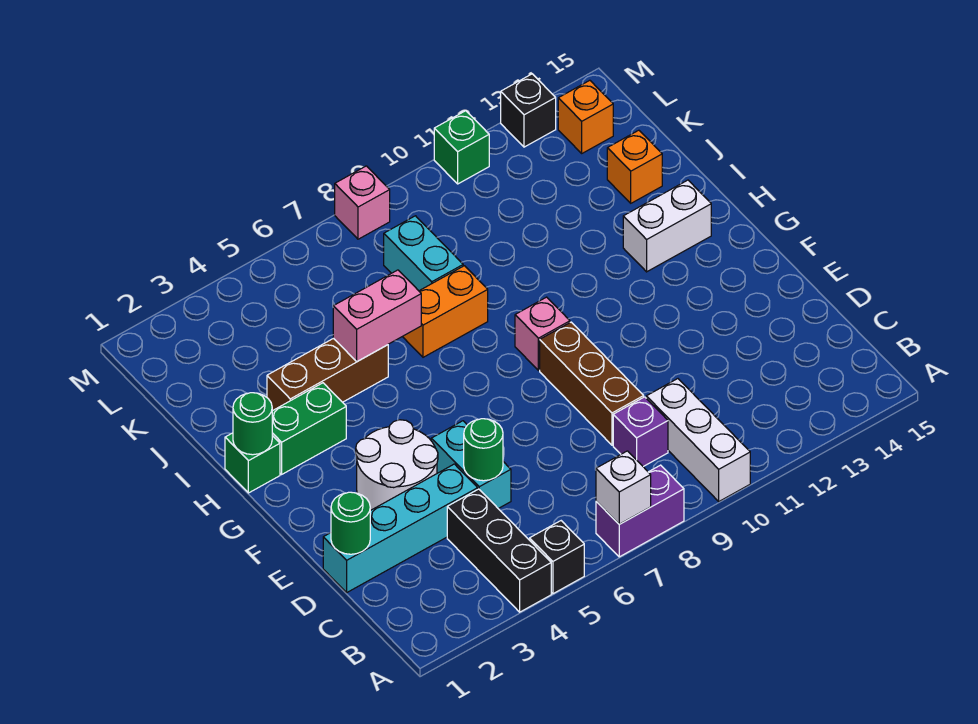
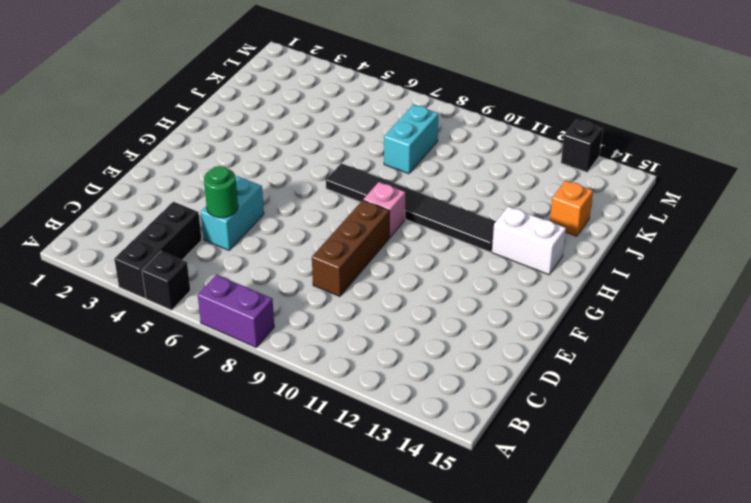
black 1x6 tile [326,163,496,252] -> none
none -> white 1x3 brick [646,379,750,501]
none -> purple 1x1 brick [613,397,668,467]
none -> cyan 1x4 brick [323,464,478,592]

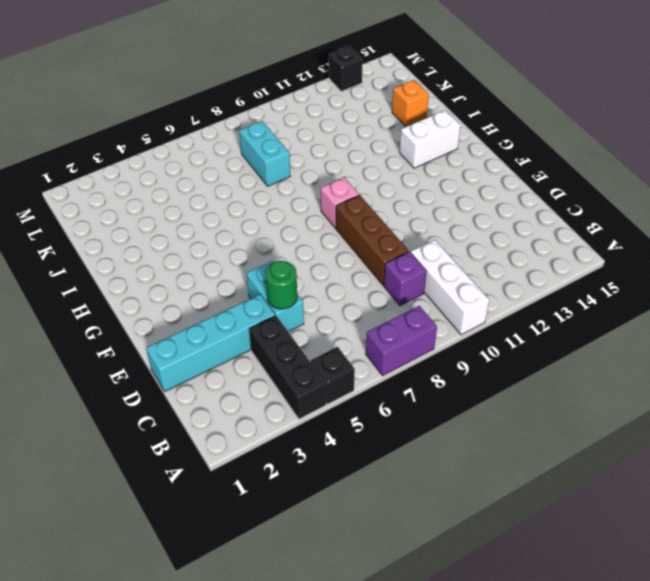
none -> white 2x2 round brick [356,420,438,511]
none -> green 1x1 brick [225,433,280,493]
none -> green 1x2 brick [272,383,346,474]

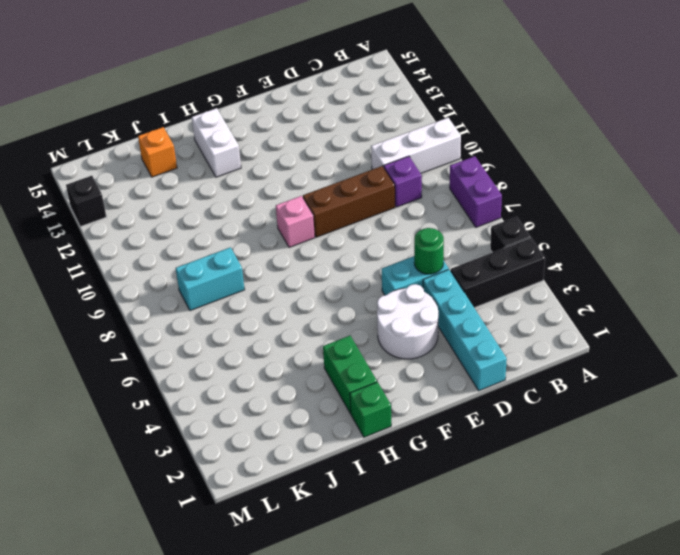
none -> brown 1x3 brick [267,338,388,411]
none -> orange 1x2 brick [403,266,488,357]
none -> orange 1x1 brick [558,80,613,153]

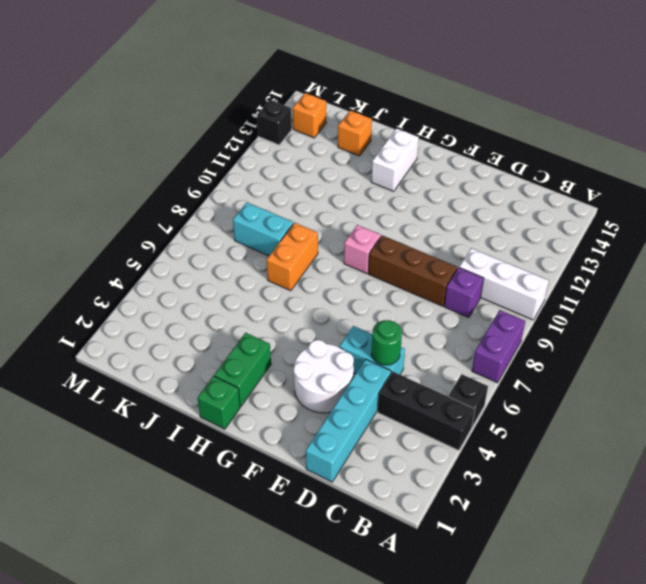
none -> brown 1x3 brick [267,338,388,411]
none -> pink 1x1 brick [335,166,390,239]
none -> green 1x1 brick [434,111,489,184]

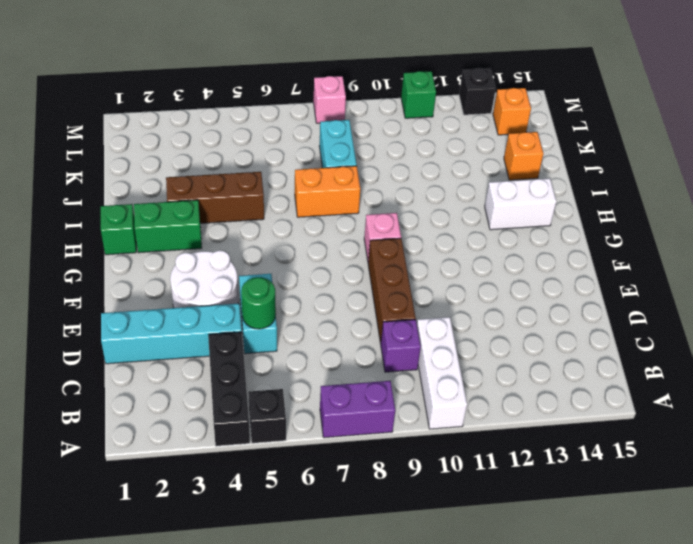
none -> white 1x1 brick [596,451,651,524]
none -> green 1x1 round brick [331,492,370,554]
none -> green 1x1 round brick [233,393,272,455]

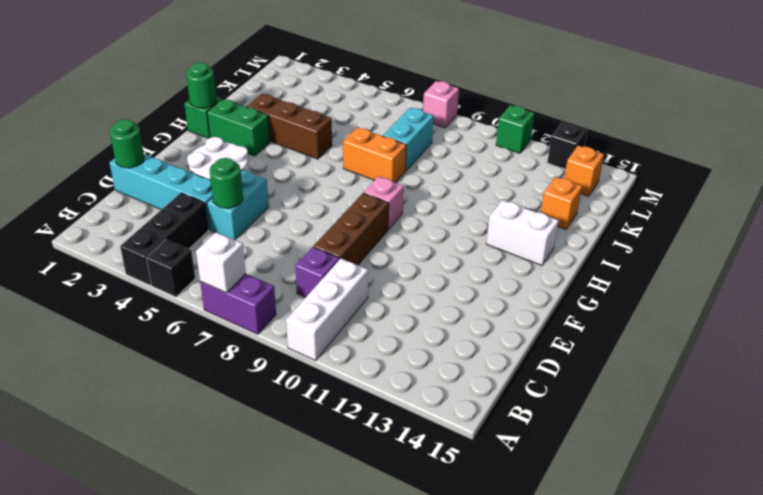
none -> pink 1x2 brick [333,270,421,362]

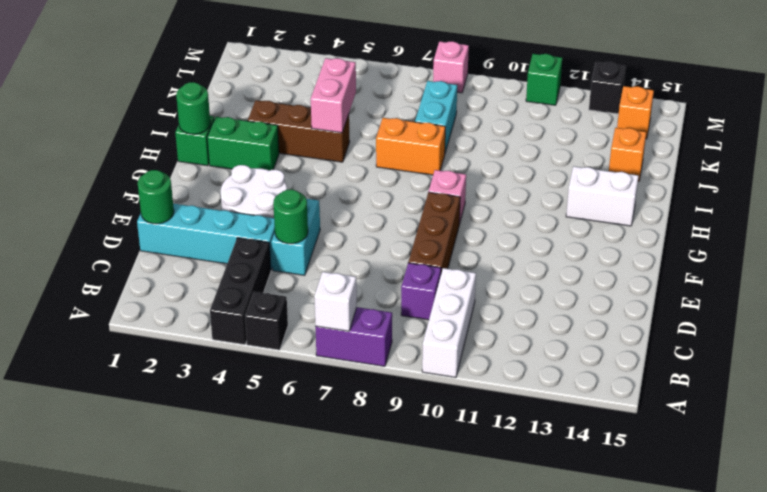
pink 1x2 brick [311,58,356,133] -> pink 1x2 brick turned to [333,270,421,362]

